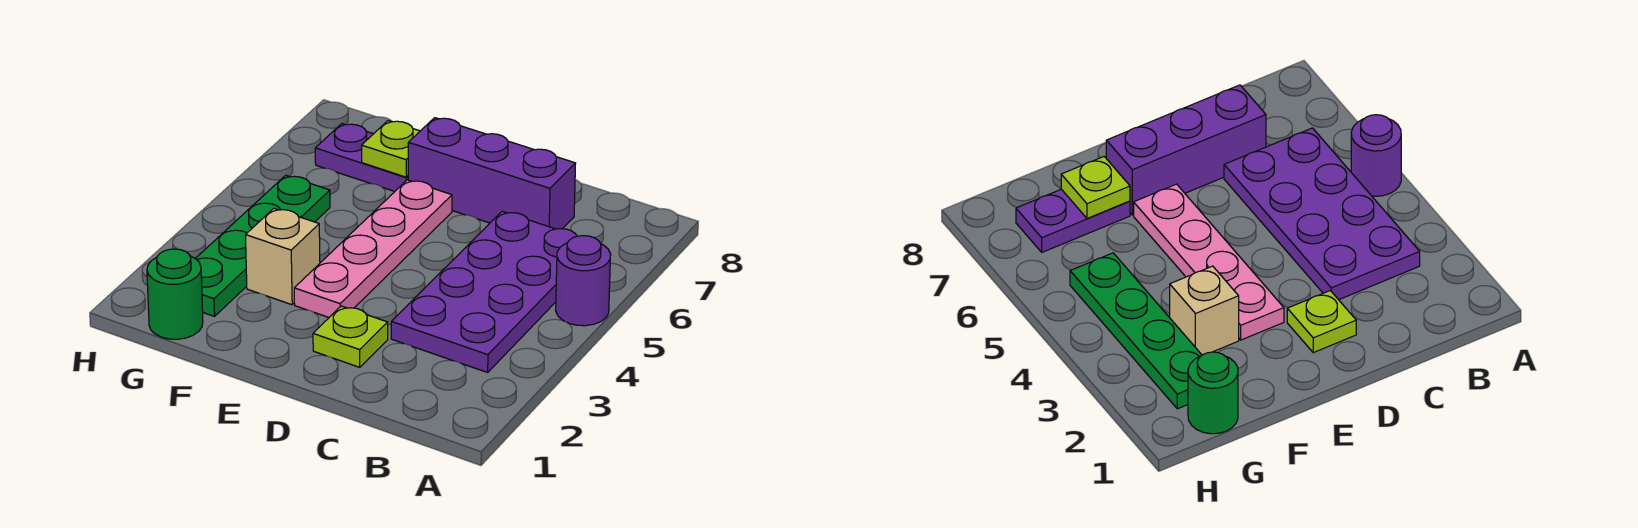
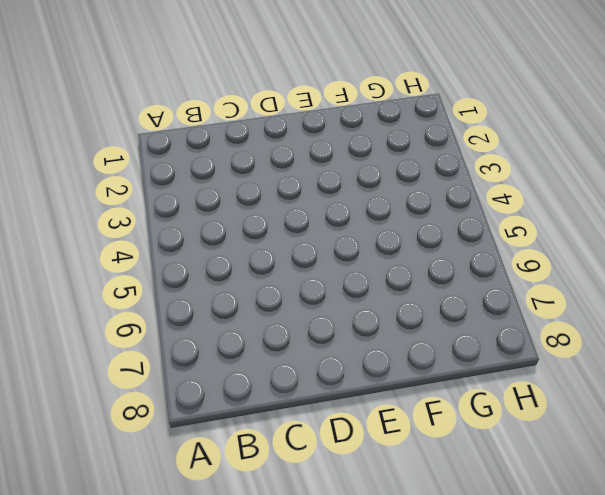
none -> purple 1x1 round brick [556,236,611,326]
none -> purple 2x4 plate [391,211,577,372]

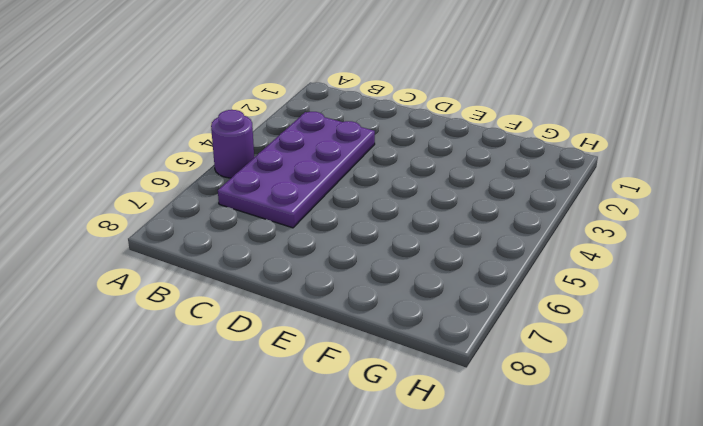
none -> purple 1x3 brick [408,118,576,229]
none -> lime 1x1 plate [313,306,388,367]

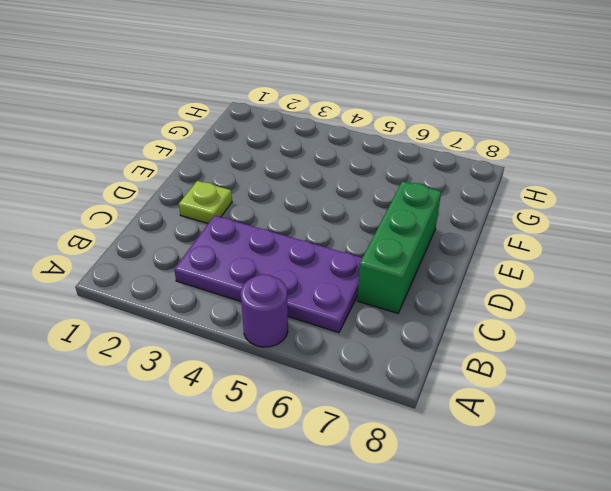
green 1x3 brick [357,181,441,313] -> purple 1x3 brick [408,118,576,229]
none -> pink 1x4 plate [294,180,452,317]
none -> tan 1x1 brick [246,209,320,305]

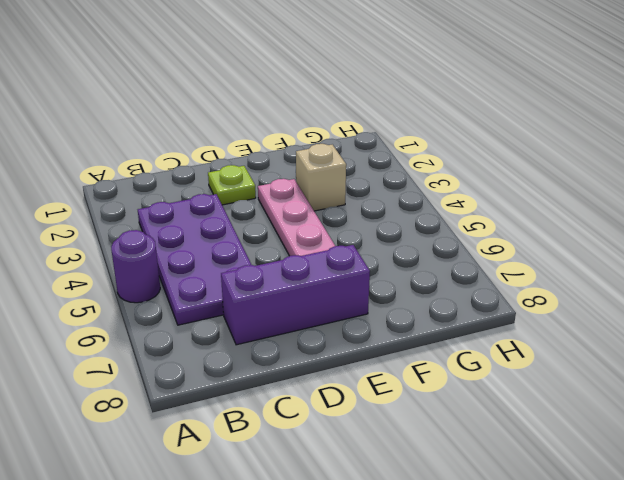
none -> purple 1x2 plate [315,124,408,191]
none -> green 1x1 round brick [147,249,203,339]

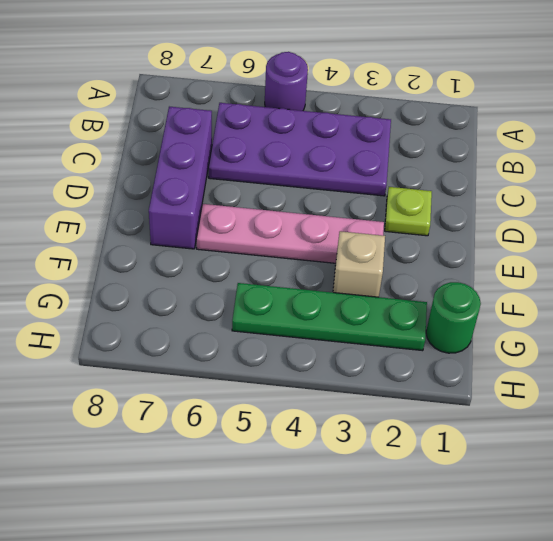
none -> purple 1x2 plate [315,124,408,191]
none -> lime 1x1 plate [362,121,420,177]

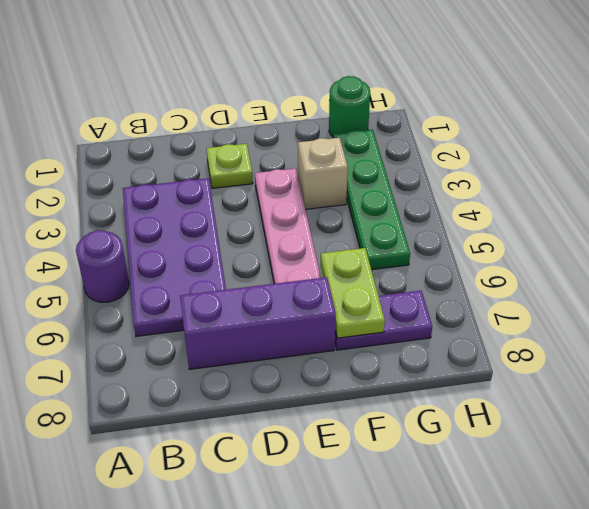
lime 1x2 plate [321,248,385,338] -> lime 1x1 plate [362,121,420,177]

